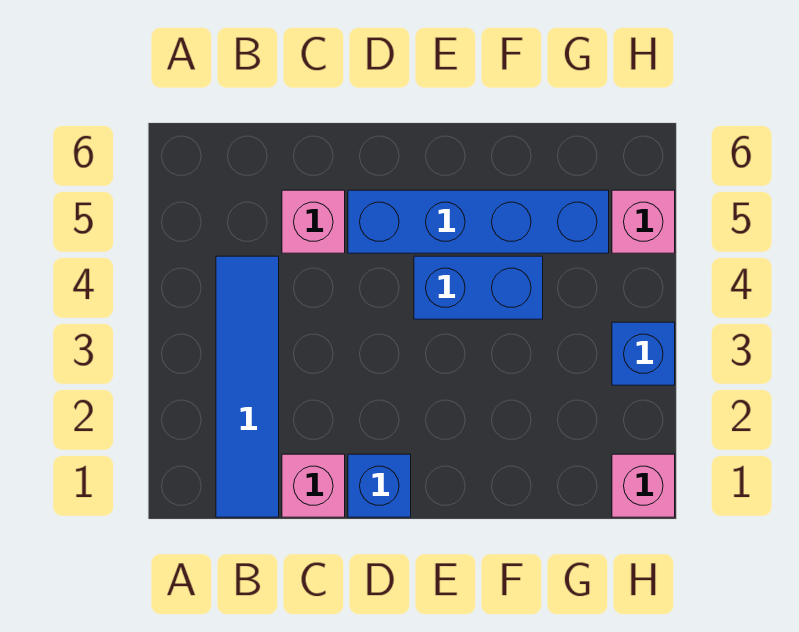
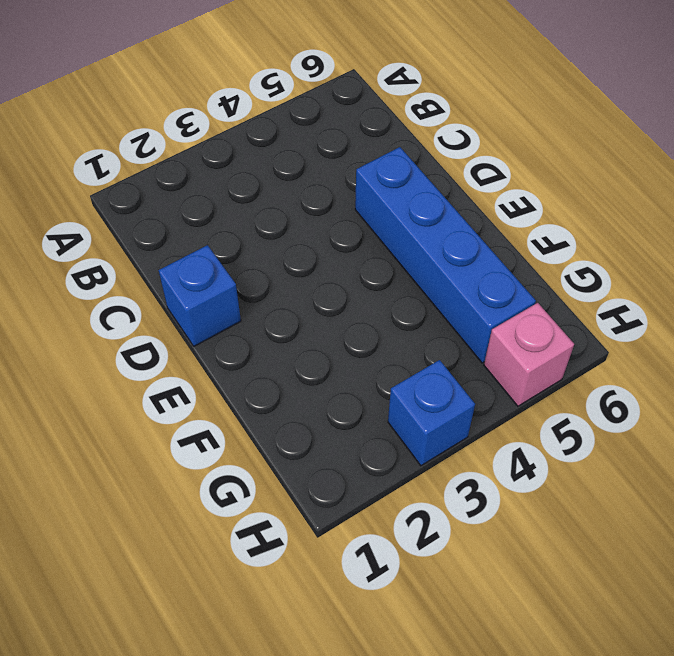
none -> blue 1x4 tile [216,256,279,517]
none -> pink 1x1 brick [282,454,345,517]

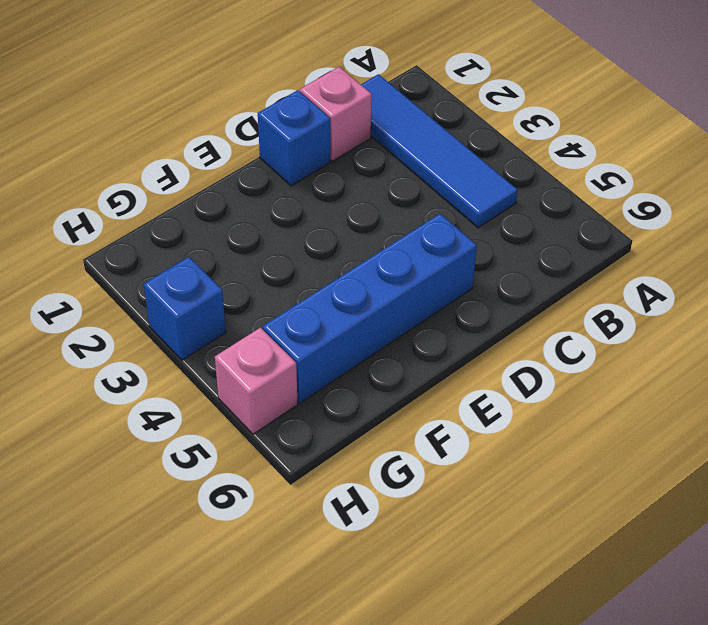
none -> pink 1x1 brick [282,190,345,253]
none -> blue 1x2 brick [414,256,543,319]

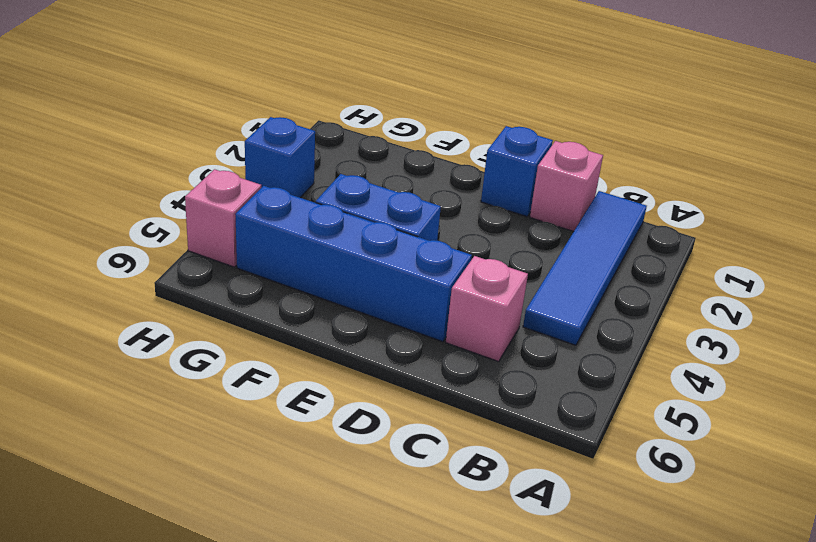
none -> pink 1x1 brick [612,454,675,517]

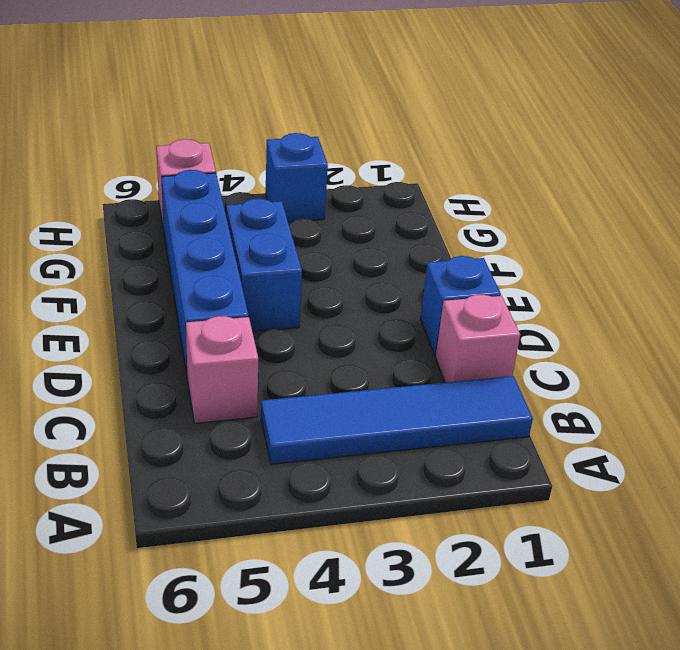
none -> pink 1x1 brick [612,454,675,517]

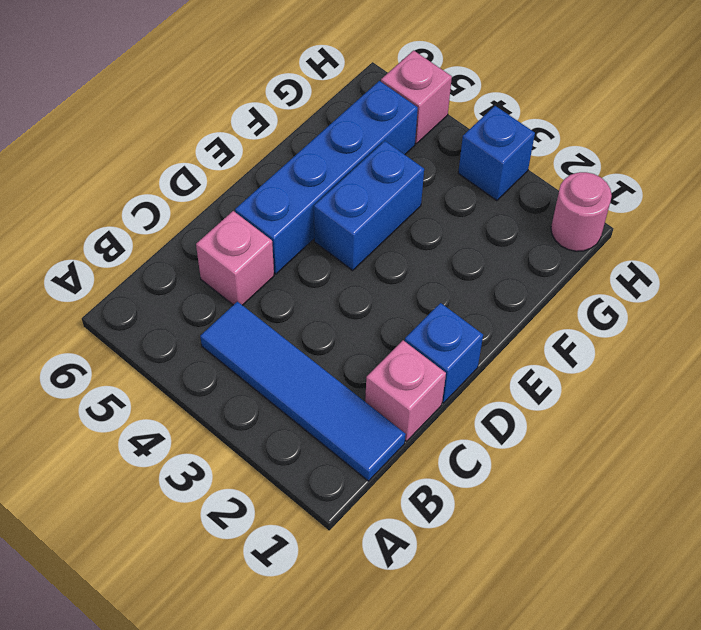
pink 1x1 round brick [551,172,612,251] -> pink 1x1 brick [612,454,675,517]

